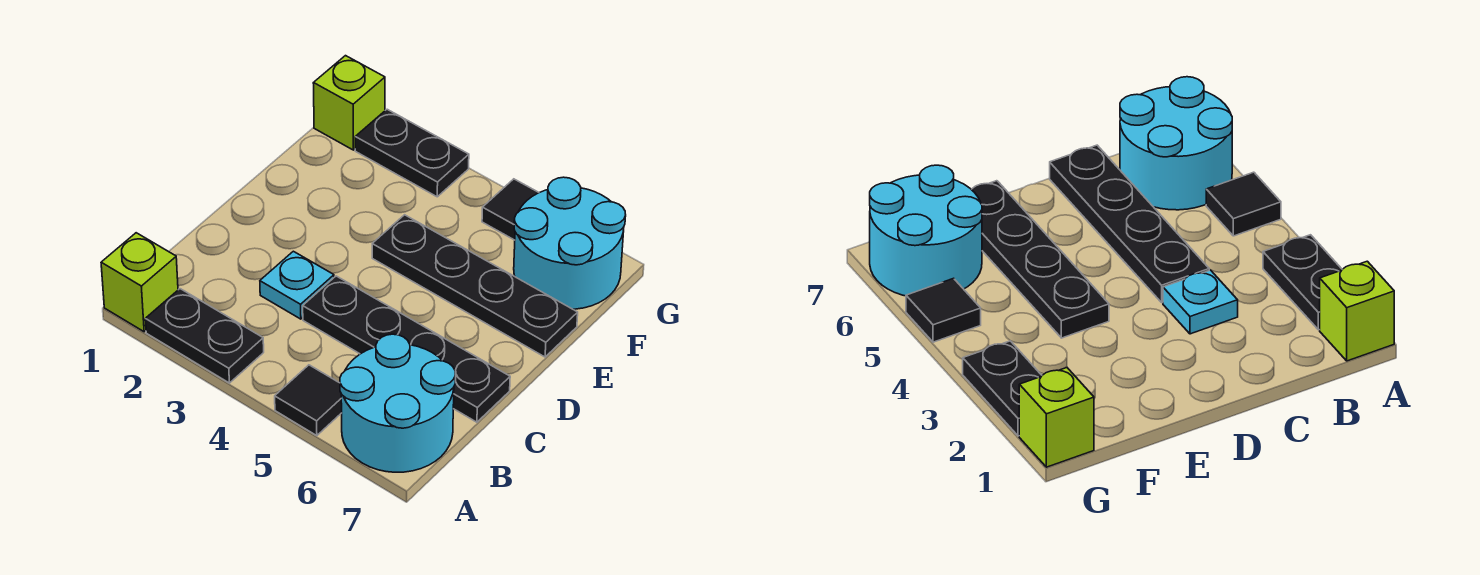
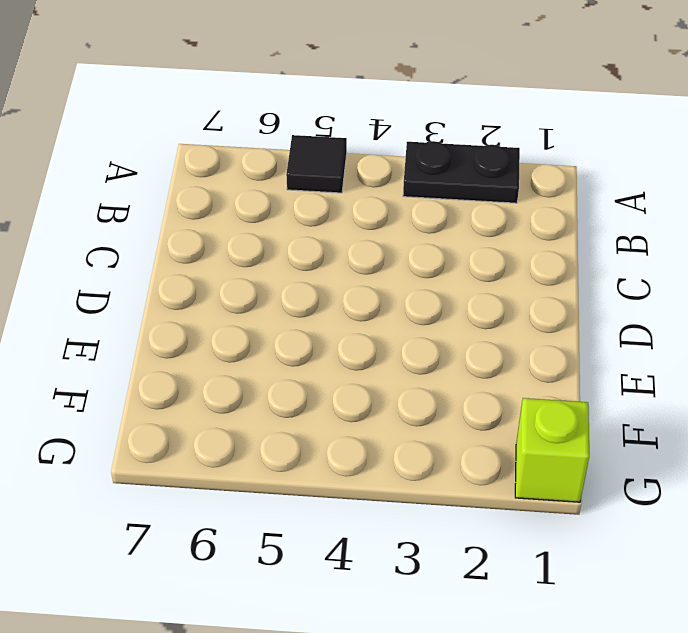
none -> lime 1x1 brick [101,233,178,332]
none -> cyan 2x2 round brick [340,334,455,472]

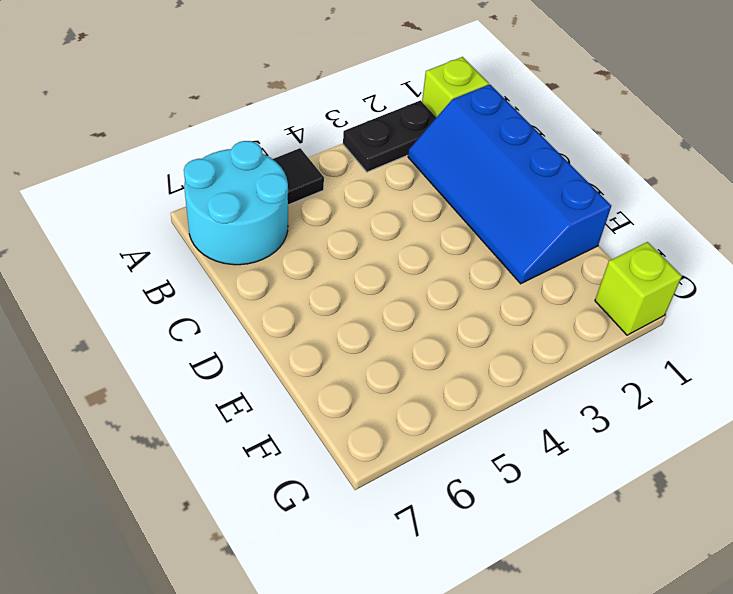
blue 2x4 slope [408,85,611,284] -> none
none -> cyan 1x1 plate [260,251,334,319]
none -> black 1x4 plate [303,276,510,422]

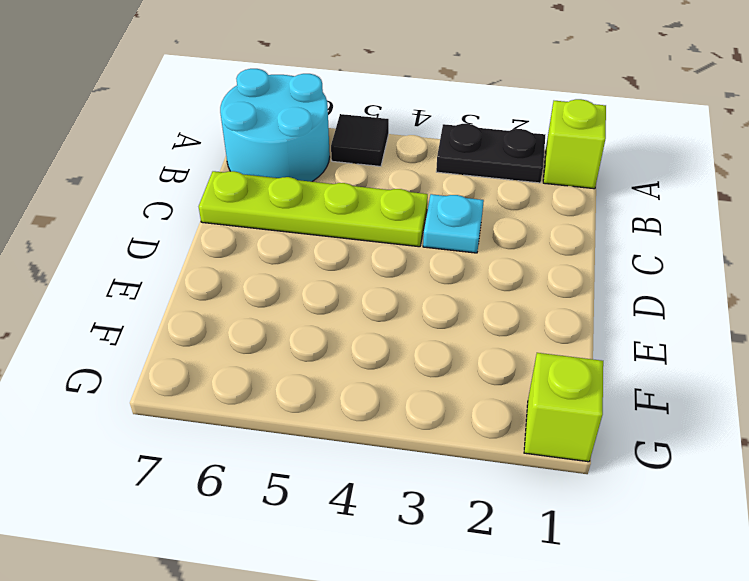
lime 1x4 plate [199,171,428,247] -> black 1x4 plate [303,276,510,422]
none -> black 1x4 plate [372,215,578,357]
none -> cyan 2x2 round brick [514,177,626,309]

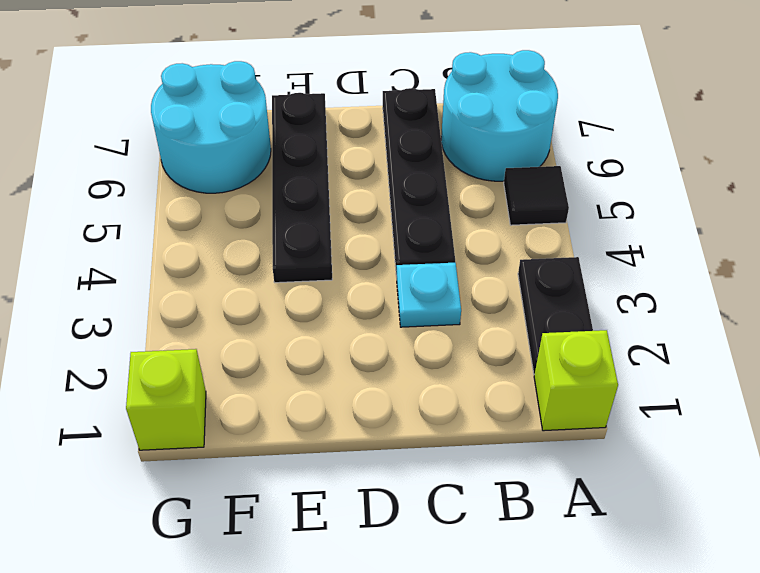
none -> black 1x2 plate [355,109,469,197]
none -> black 1x1 tile [482,179,539,240]

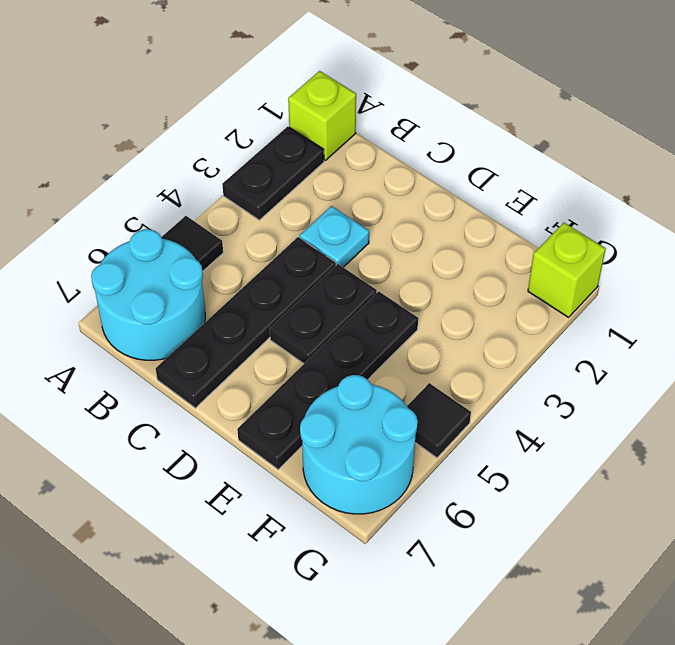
black 1x2 plate [270,264,377,364] -> black 1x2 plate moved to [355,109,469,197]

